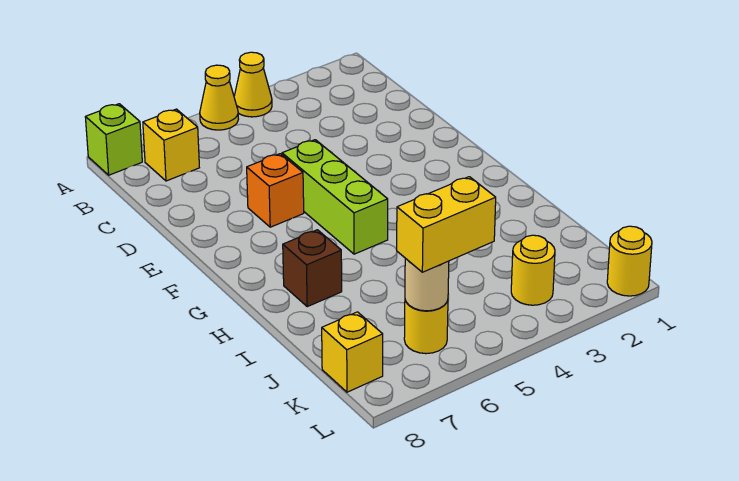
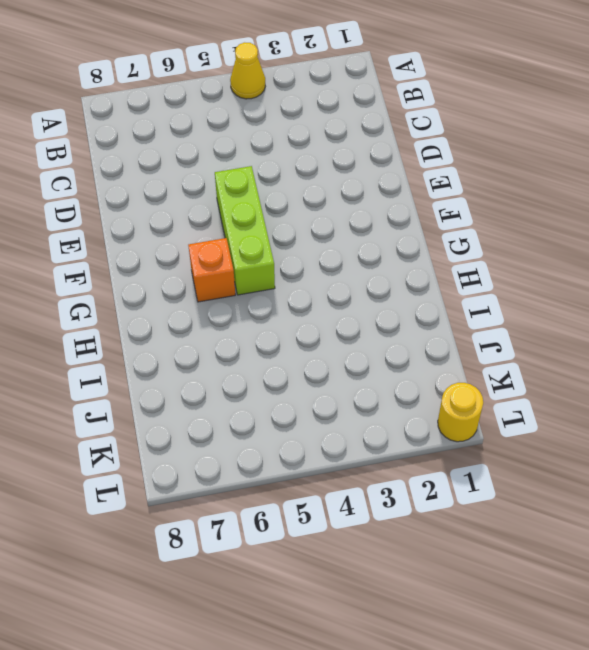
orange 1x1 brick [188,238,235,302] -> orange 1x1 brick moved to [247,154,304,227]
none -> yellow 1x1 cone [200,65,238,130]
none -> lime 1x1 brick [85,104,142,175]
none -> yellow 1x1 brick [143,109,199,181]

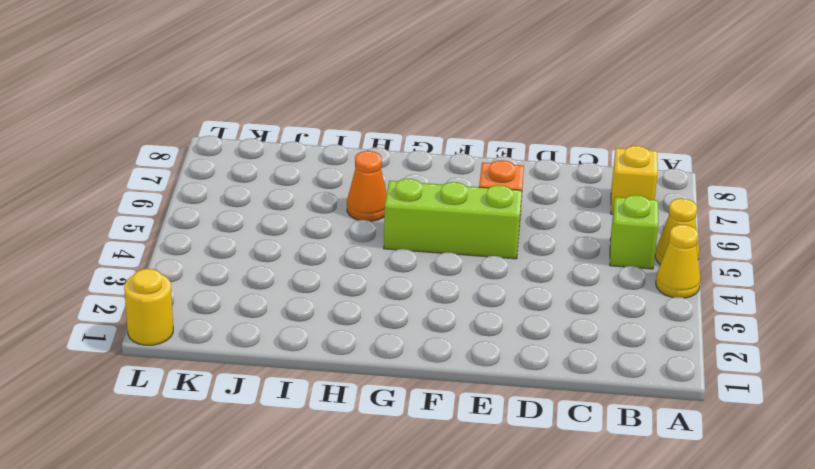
lime 1x1 brick [610,195,658,269] -> lime 1x1 brick moved to [85,104,142,175]
orange 1x1 cone [347,151,387,221] -> none
none -> brown 1x1 brick [283,230,342,307]
none -> yellow 1x1 round brick [511,235,555,305]
none -> yellow 1x1 round brick [404,300,448,354]

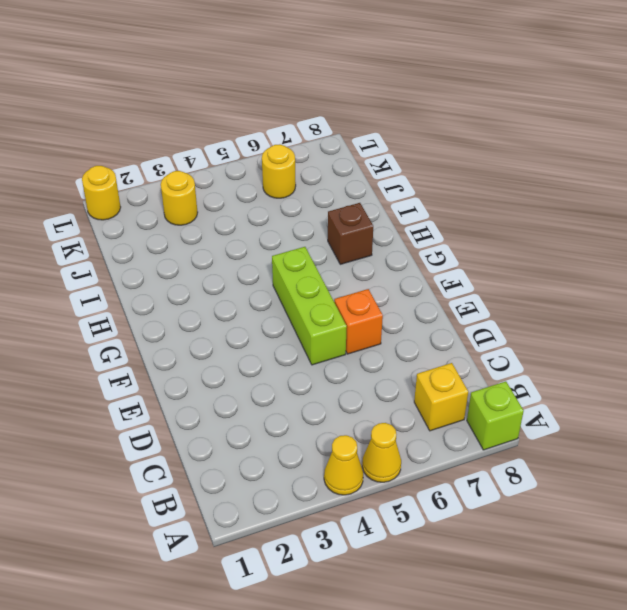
none -> yellow 1x1 brick [322,312,383,392]
none -> tan 1x1 round brick [405,258,449,311]
none -> yellow 1x2 brick [397,177,496,272]

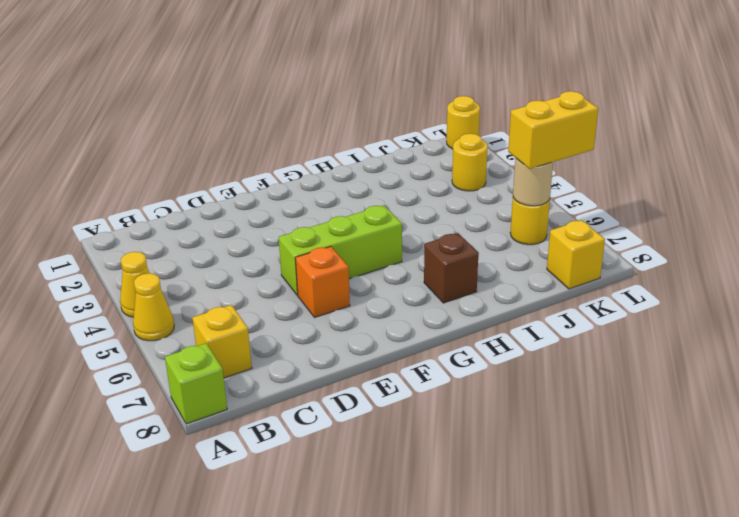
yellow 1x2 brick [508,91,598,169] -> yellow 1x2 brick turned to [397,177,496,272]

